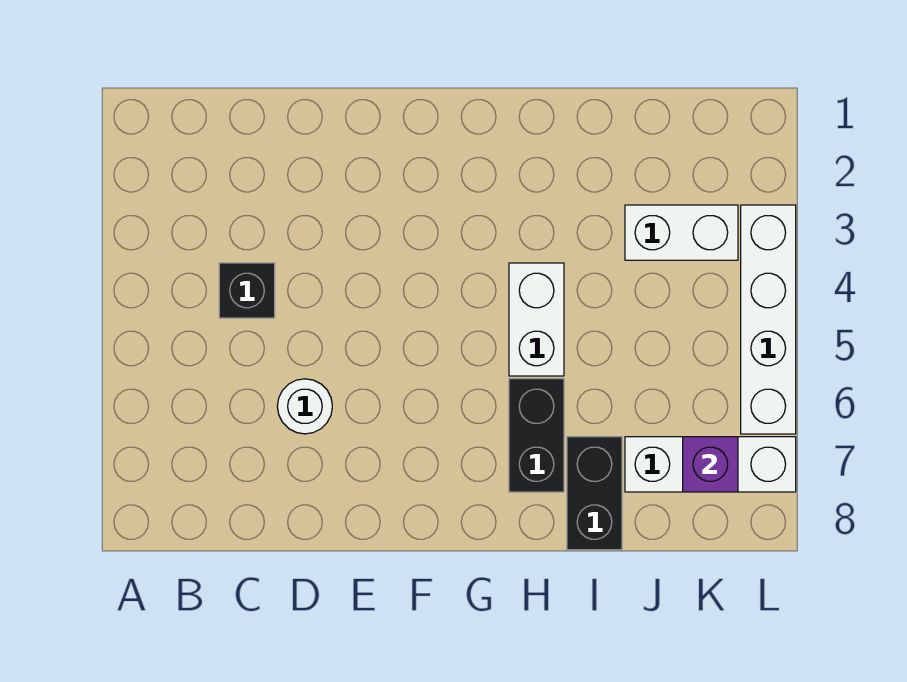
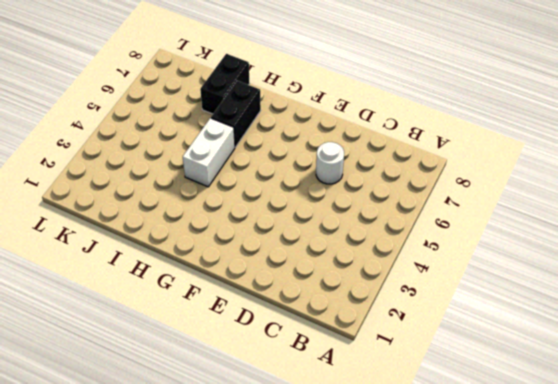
none -> black 1x1 brick [219,263,275,318]
none -> white 1x2 brick [625,205,738,260]

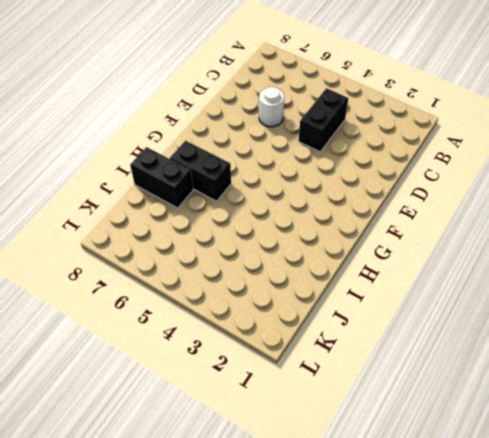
black 1x2 brick [299,88,348,152] -> black 1x1 brick [219,263,275,318]
none -> white 1x2 brick [509,263,564,376]
none -> white 1x2 brick [625,205,738,260]

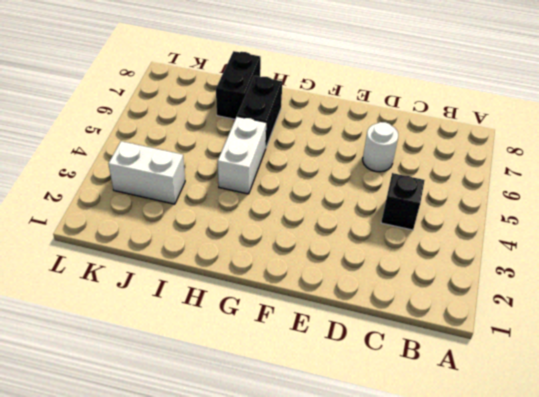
none -> white 1x3 brick [625,437,796,492]
none -> white 1x4 brick [741,205,796,434]

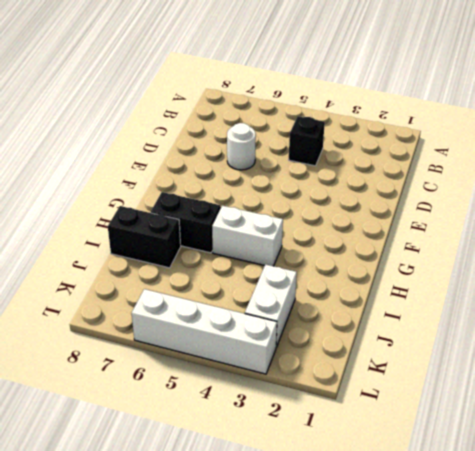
none -> white 1x3 brick [625,437,796,492]
none -> purple 1x1 brick [683,437,738,492]

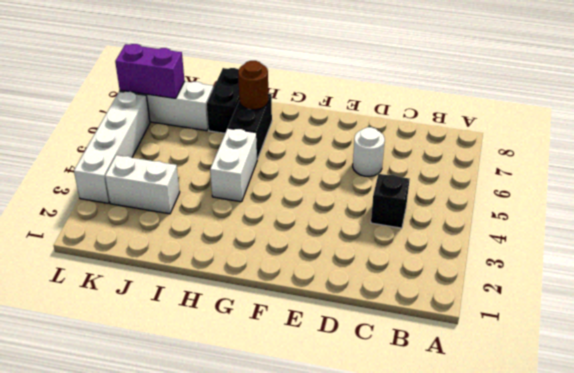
brown 1x1 round brick [238,61,268,110] -> none
purple 1x2 brick [115,44,185,98] -> purple 1x1 brick [683,437,738,492]

